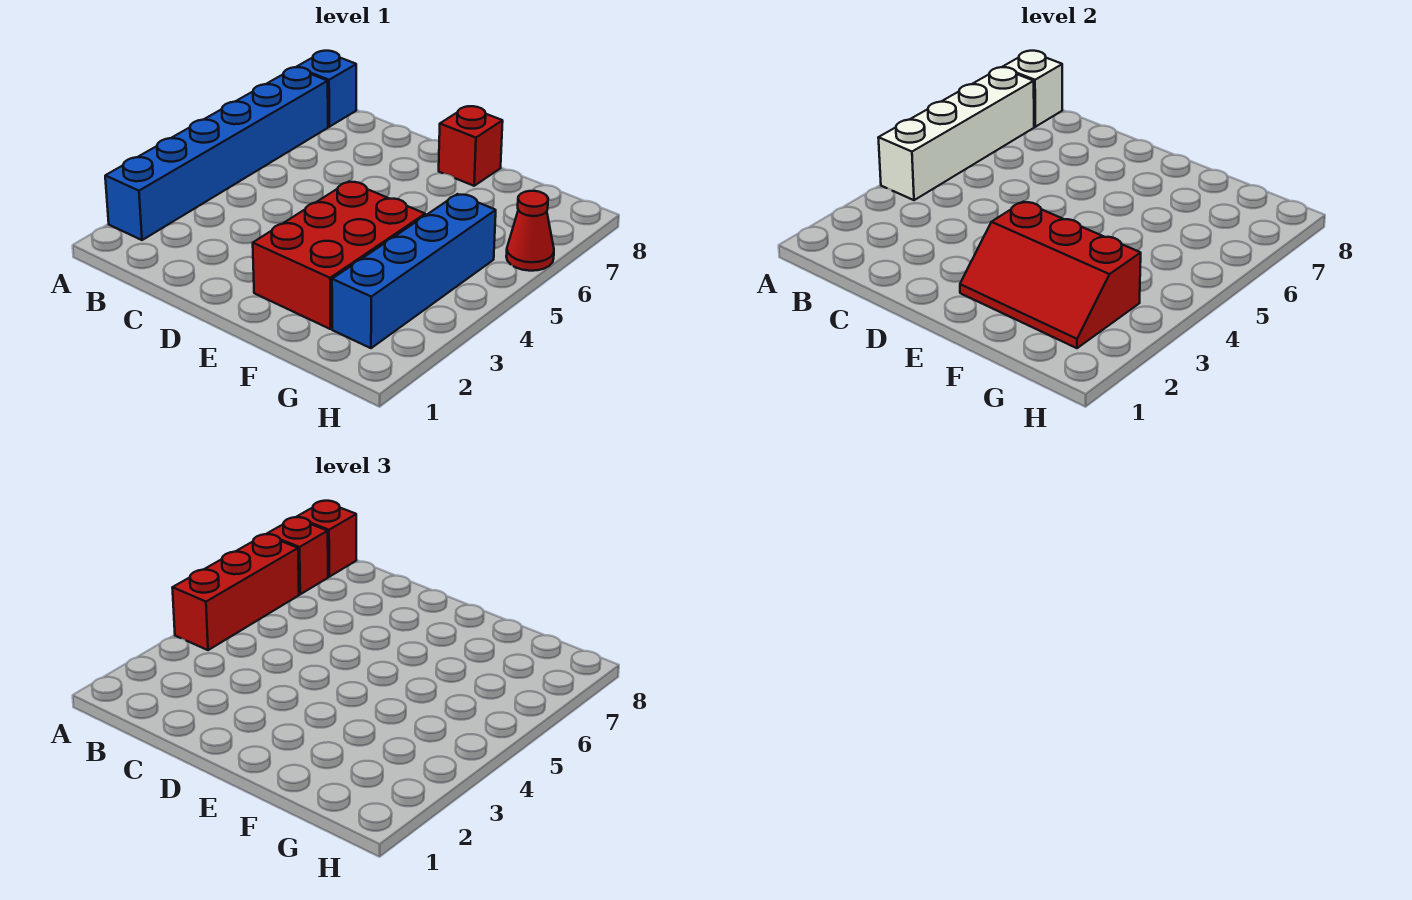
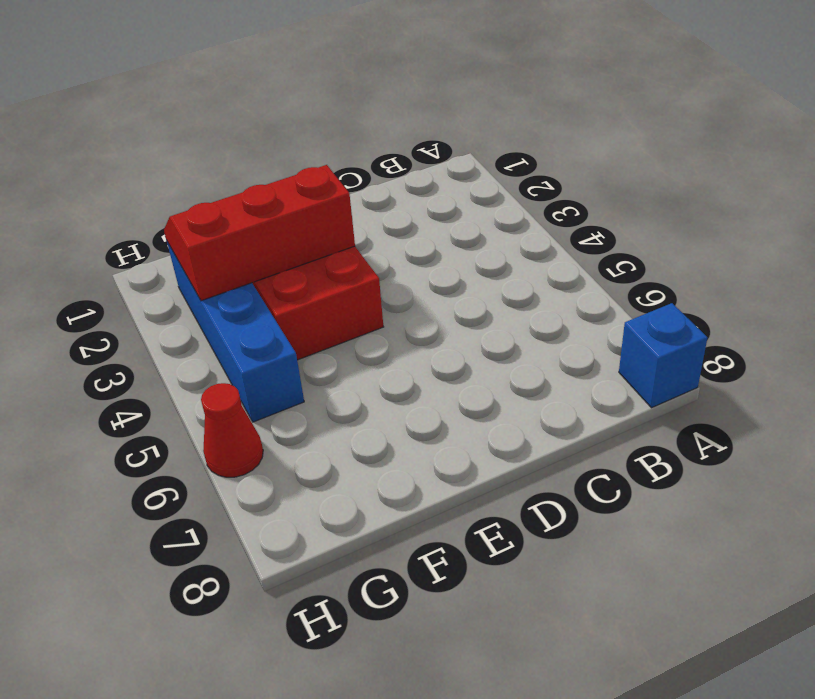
none -> blue 1x6 brick [105,67,328,240]
none -> red 1x1 brick [439,106,503,186]
none -> white 1x4 brick [878,67,1034,200]

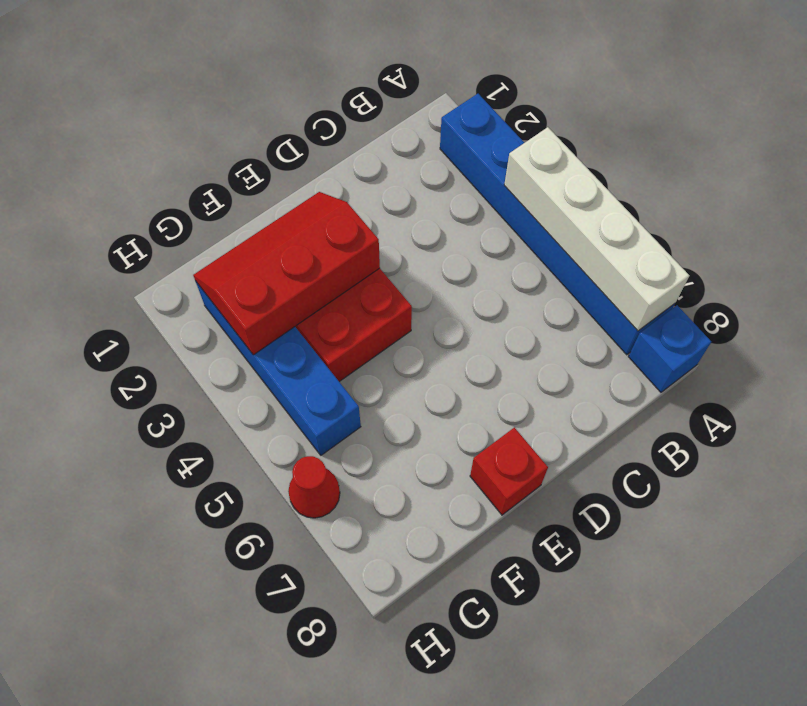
none -> white 1x1 brick [1003,51,1062,127]
none -> red 1x3 brick [172,534,299,650]
none -> red 1x1 brick [267,517,328,594]

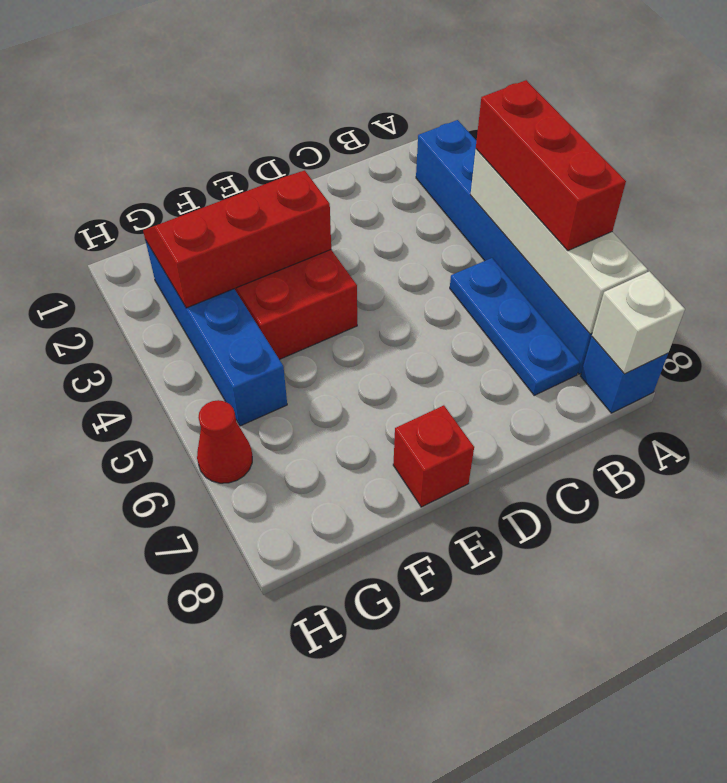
blue 1x3 plate [450,258,580,395] -> none
none -> red 1x1 brick [267,517,328,594]
none -> red 1x1 brick [297,501,356,577]

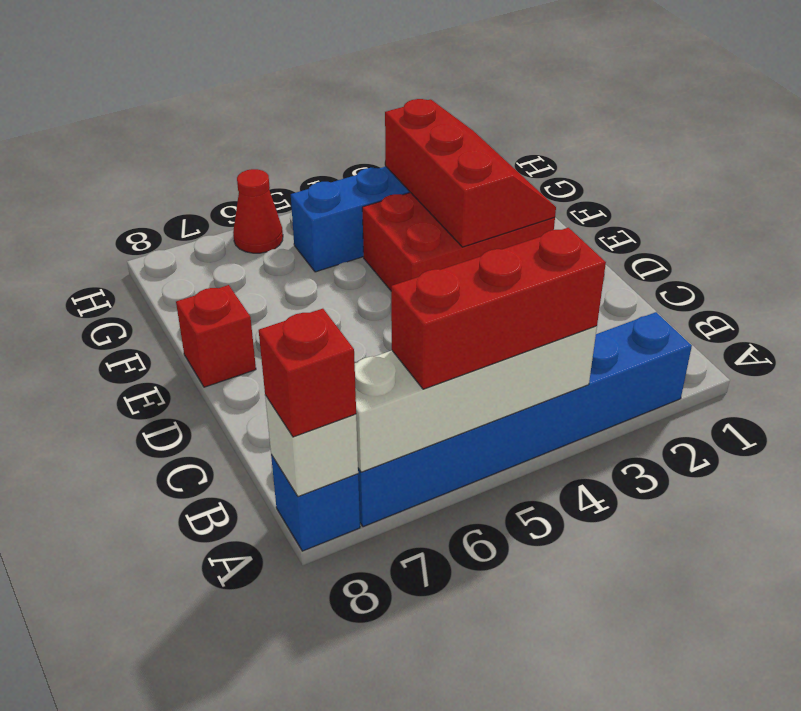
none -> red 1x1 brick [267,517,328,594]

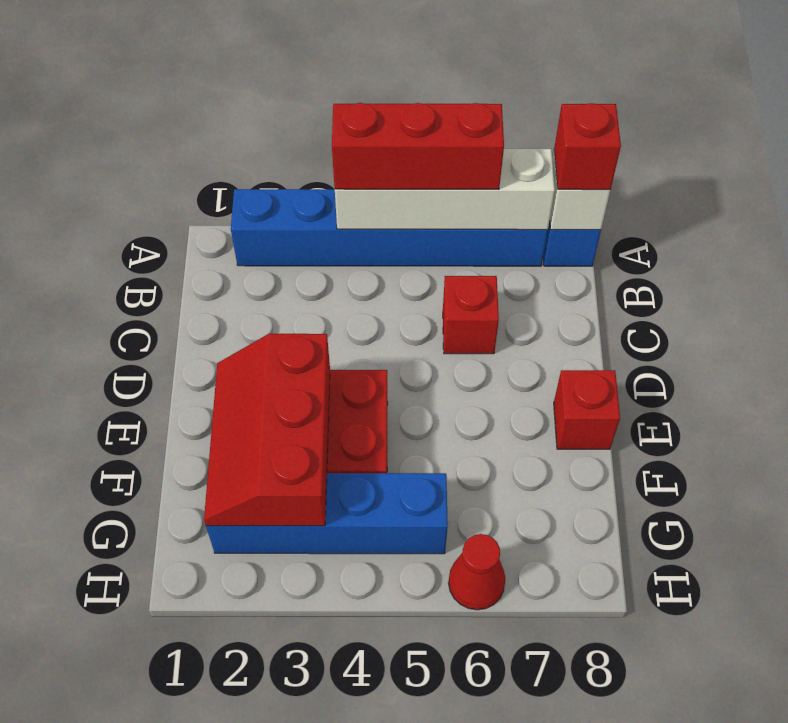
red 1x1 brick [443,276,499,354] -> red 1x1 brick moved to [267,517,328,594]

